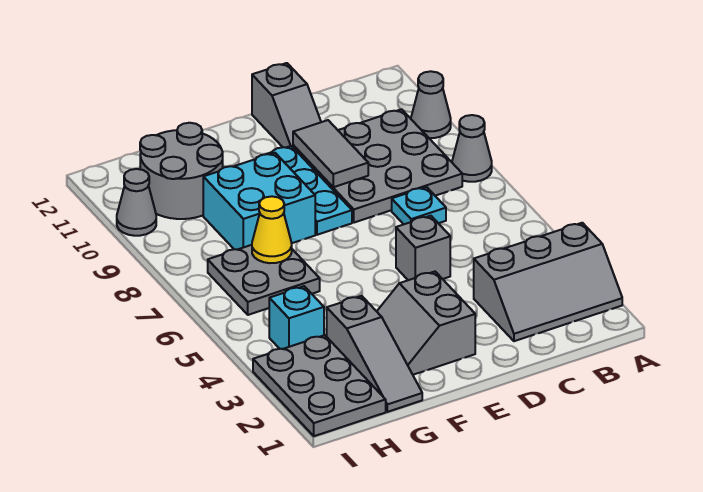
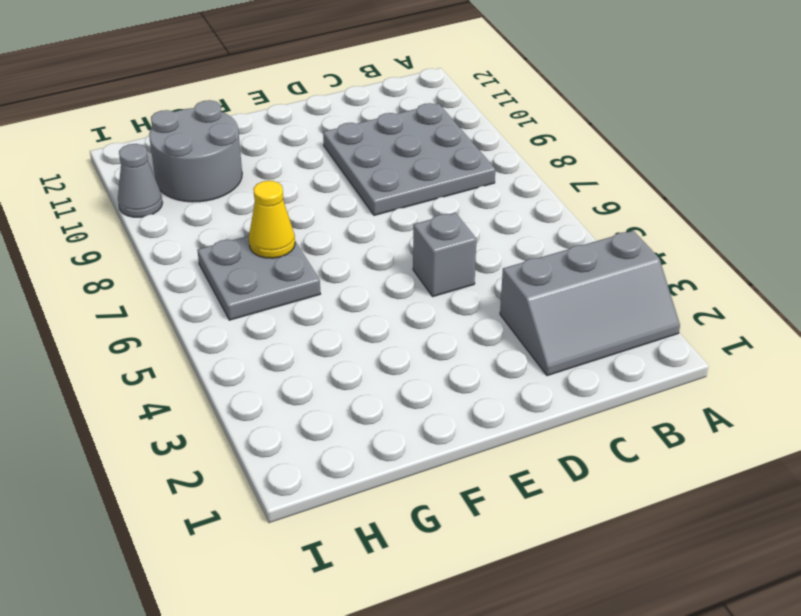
none -> grey 1x1 cone [452,115,492,182]
none -> grey 1x1 cone [411,71,451,138]
none -> cyan 1x1 plate [392,187,446,224]

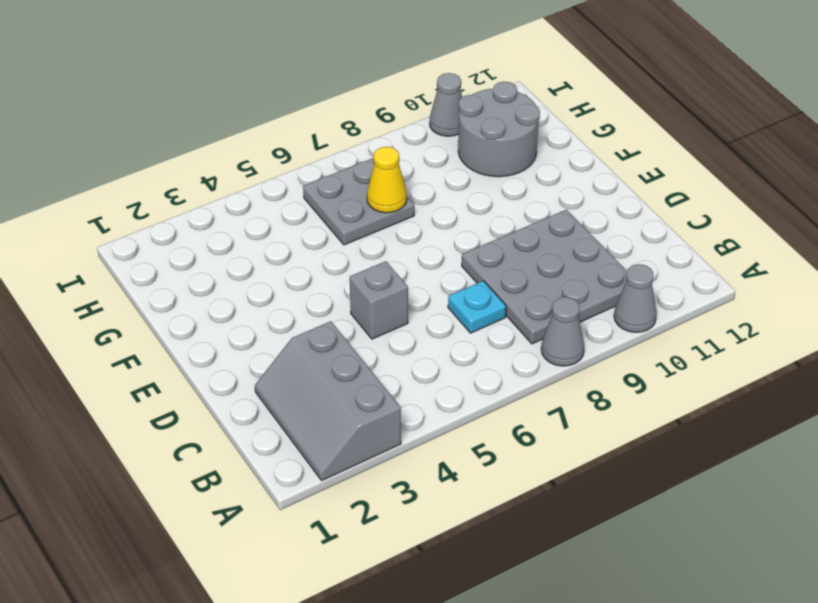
none -> grey 1x2 slope [252,63,321,148]
none -> grey 2x2 slope [377,272,475,375]
none -> cyan 1x3 plate [268,146,352,235]

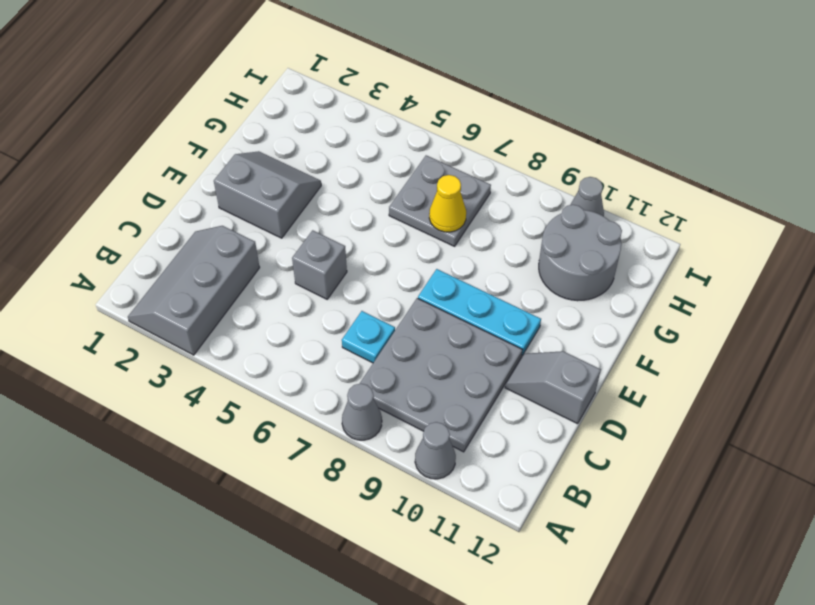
none -> cyan 2x2 brick [203,153,315,250]
none -> grey 1x3 slope [327,296,422,412]
none -> grey 2x3 plate [253,335,386,436]

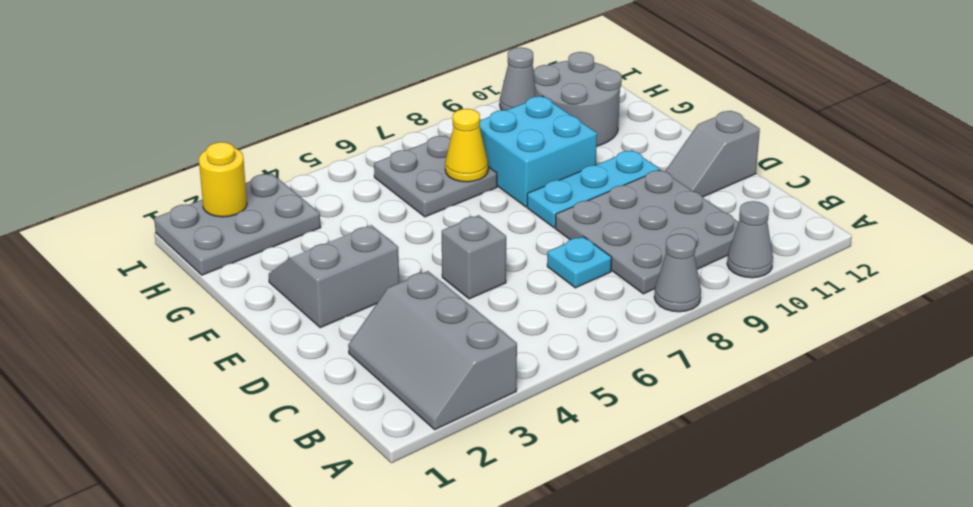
yellow 1x1 round brick [199,142,247,217] -> none
none -> grey 1x3 slope [327,296,422,412]
none -> cyan 1x1 brick [269,286,324,349]
none -> grey 1x2 tile [293,120,368,187]

